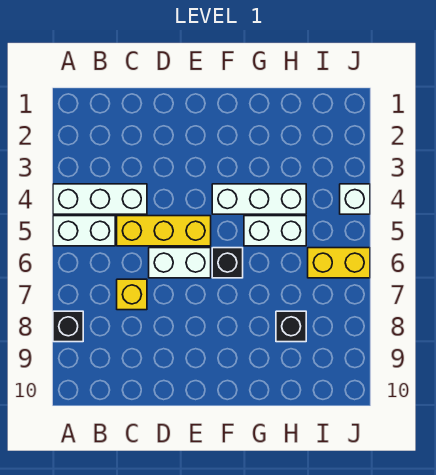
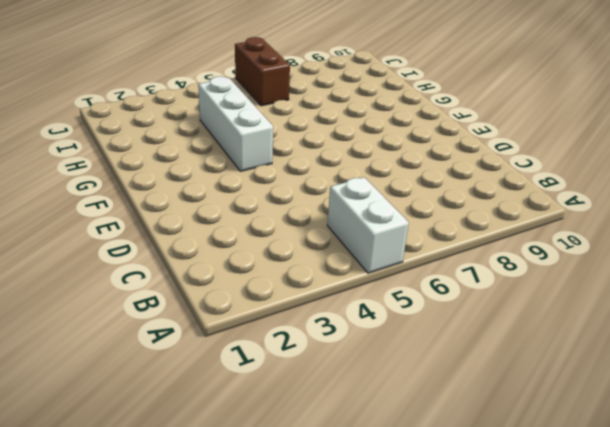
brown 1x2 brick [235,37,290,106] -> yellow 1x2 brick [308,248,370,278]
none -> white 1x3 brick [53,184,147,214]
none -> black 1x1 brick [53,311,83,342]
none -> yellow 1x3 brick [117,216,211,246]

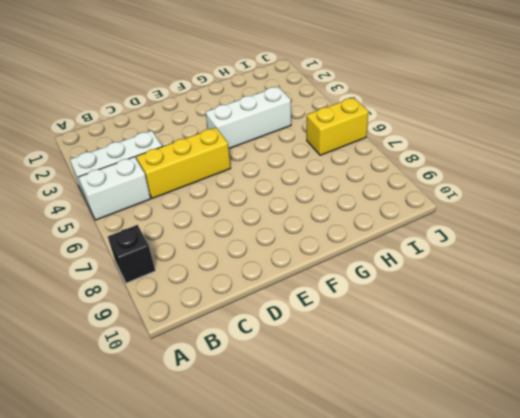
none -> yellow 1x1 brick [117,279,147,310]
none -> white 1x2 brick [149,248,211,278]
none -> black 1x1 brick [212,248,243,278]

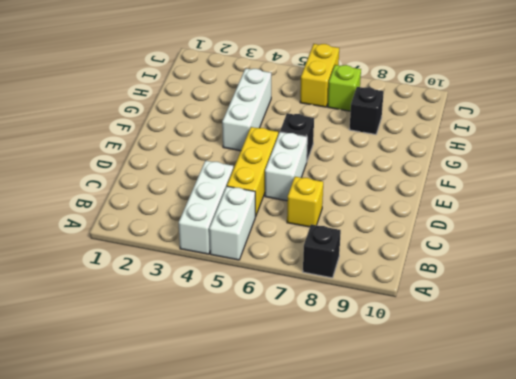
lime 1x1 brick [328,65,361,111] -> none
none -> white 1x2 brick [244,216,306,246]
none -> white 1x1 brick [340,184,370,214]

